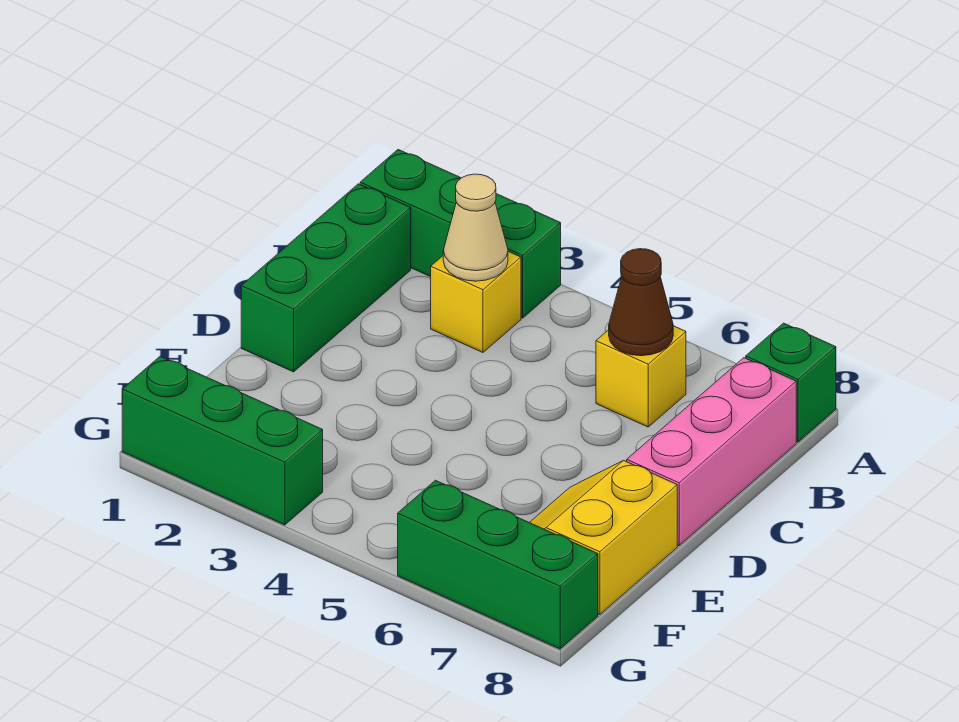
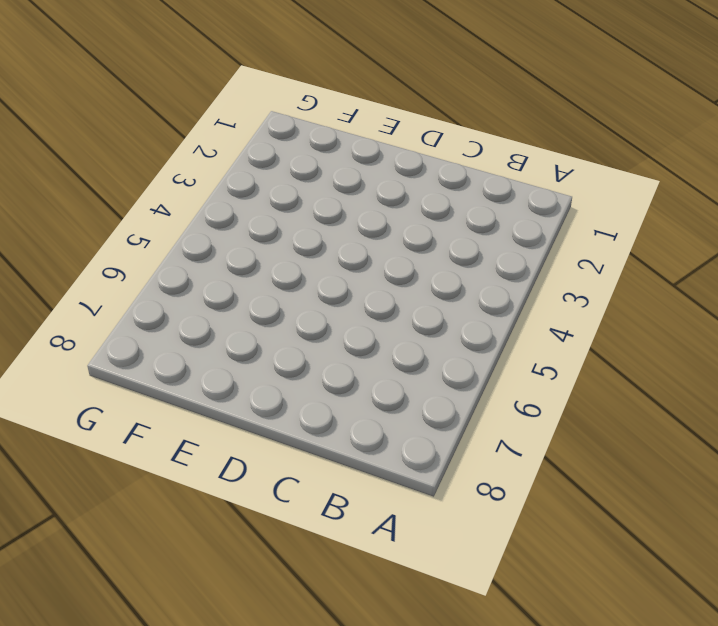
none -> green 1x3 brick [360,150,561,318]
none -> green 1x1 brick [746,323,836,442]

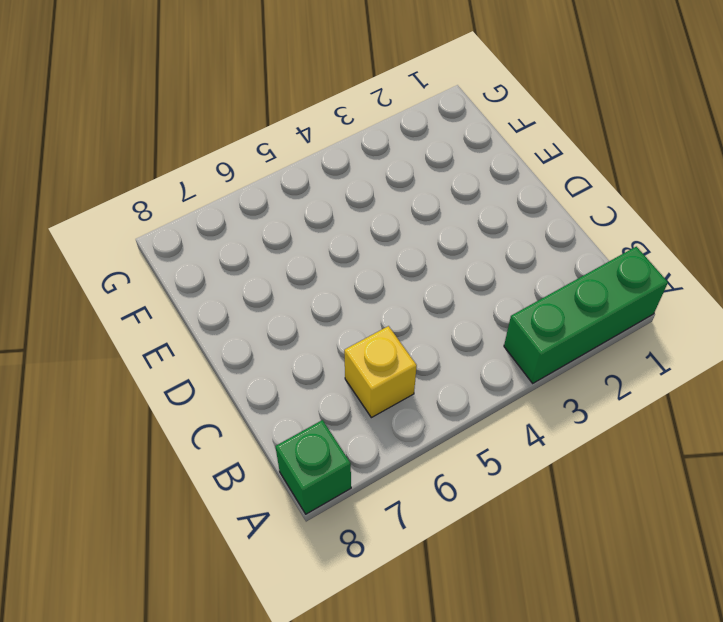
none -> green 1x3 brick [241,184,411,372]
none -> yellow 1x1 brick [431,251,521,352]

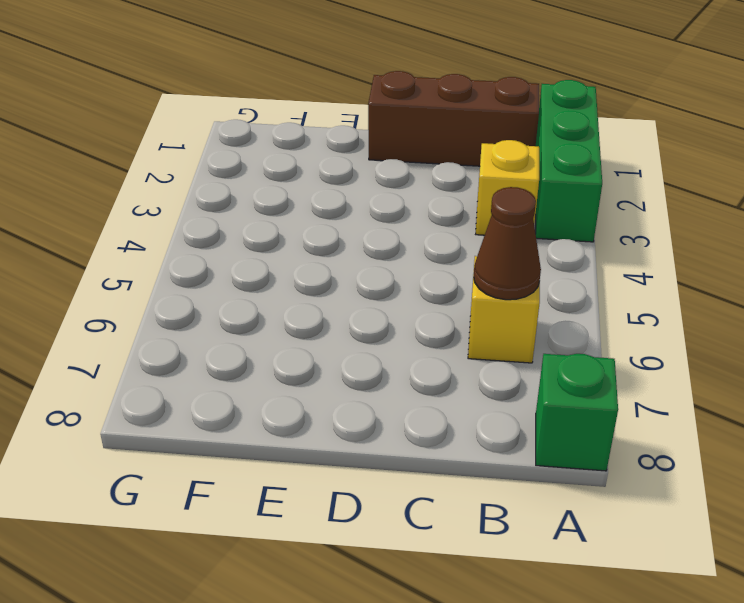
brown 1x3 brick [368,71,539,166] -> green 1x3 brick [241,184,411,372]
none -> pink 1x3 brick [627,358,796,546]
none -> yellow 2x2 slope [529,461,677,615]

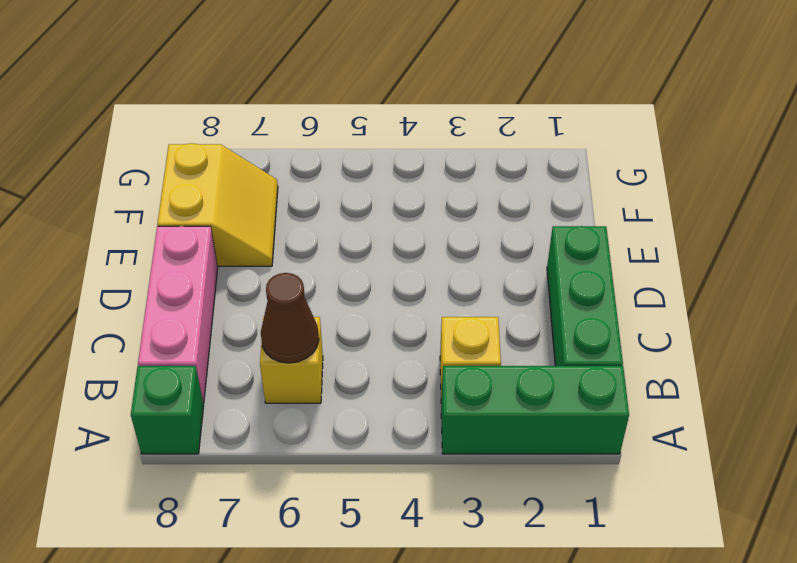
none -> green 1x3 brick [122,356,323,525]
none -> green 1x3 brick [398,480,598,649]

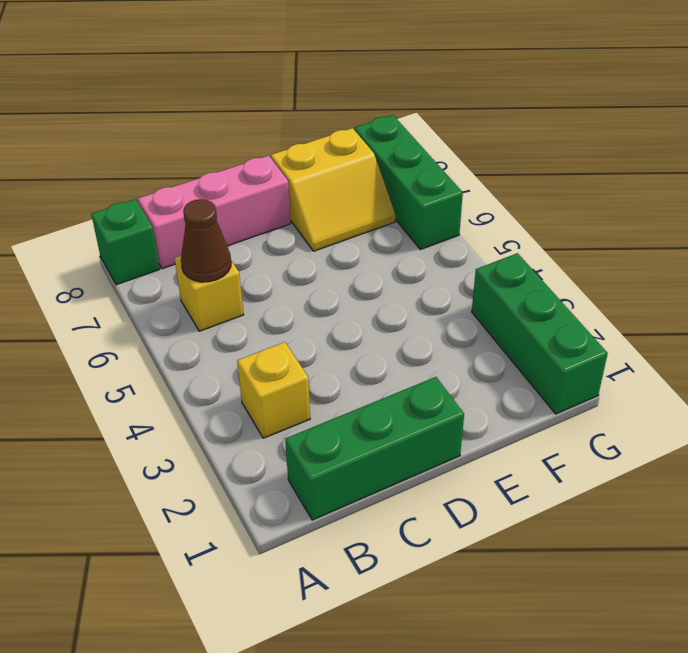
none -> green 1x3 brick [360,150,561,318]
none -> tan 1x1 cone [443,174,508,281]

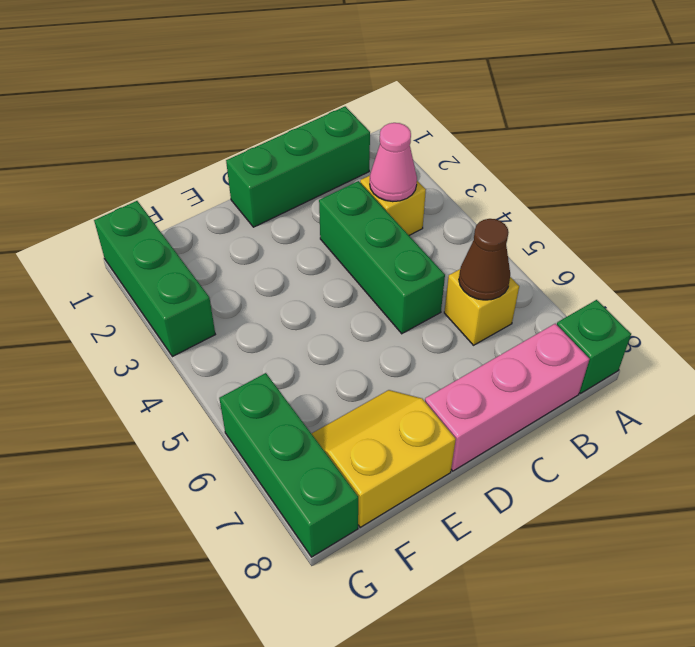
pink 1x1 cone [370,123,417,202] -> tan 1x1 cone [443,174,508,281]
green 1x3 brick [319,181,445,334] -> green 1x3 brick moved to [360,150,561,318]

